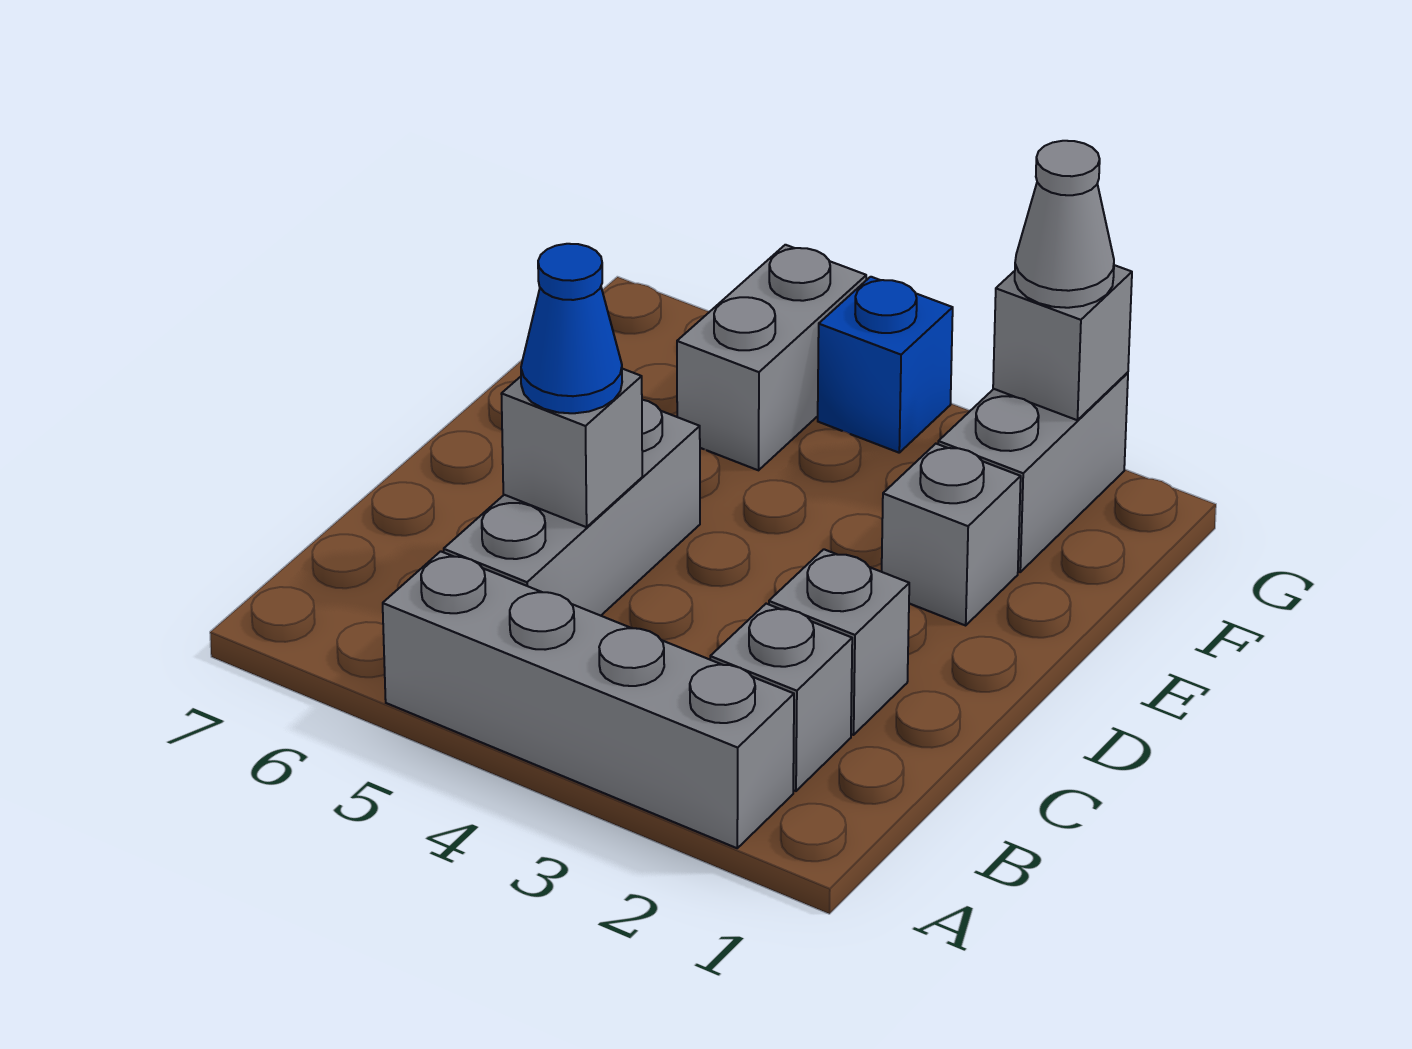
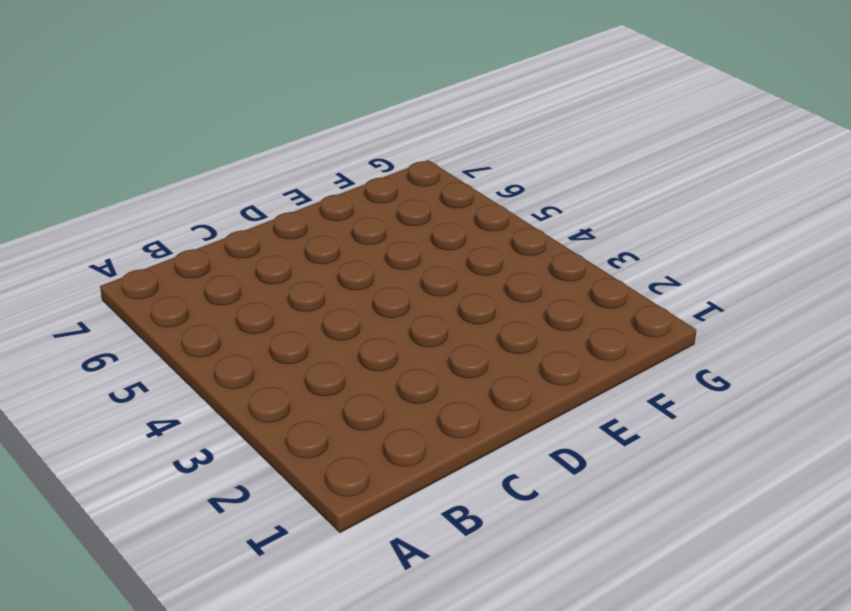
none -> grey 1x4 brick [383,551,794,848]
none -> grey 1x1 brick [710,604,852,791]
none -> grey 1x3 brick [444,400,700,616]

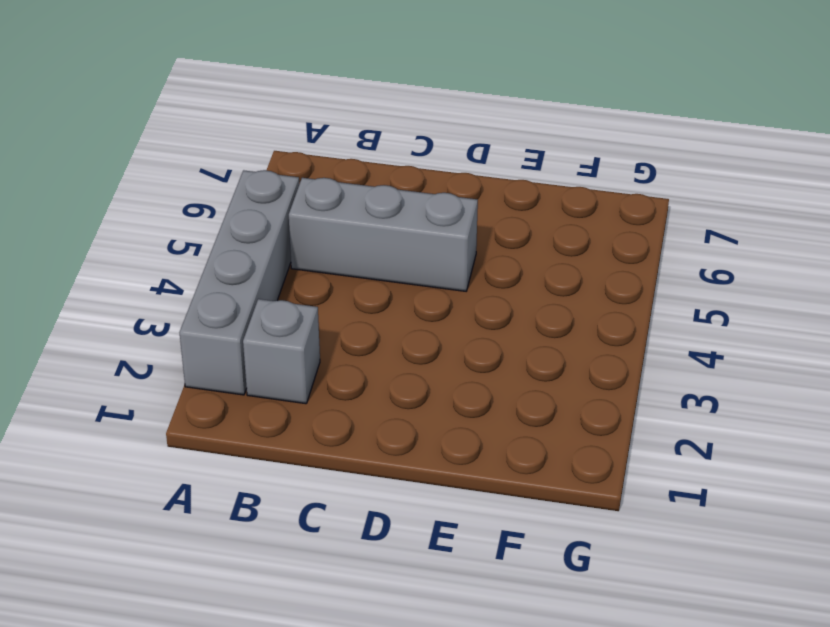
none -> grey 1x1 brick [769,549,909,735]
none -> grey 1x1 brick [882,444,1021,625]
none -> grey 1x2 brick [938,373,1128,572]

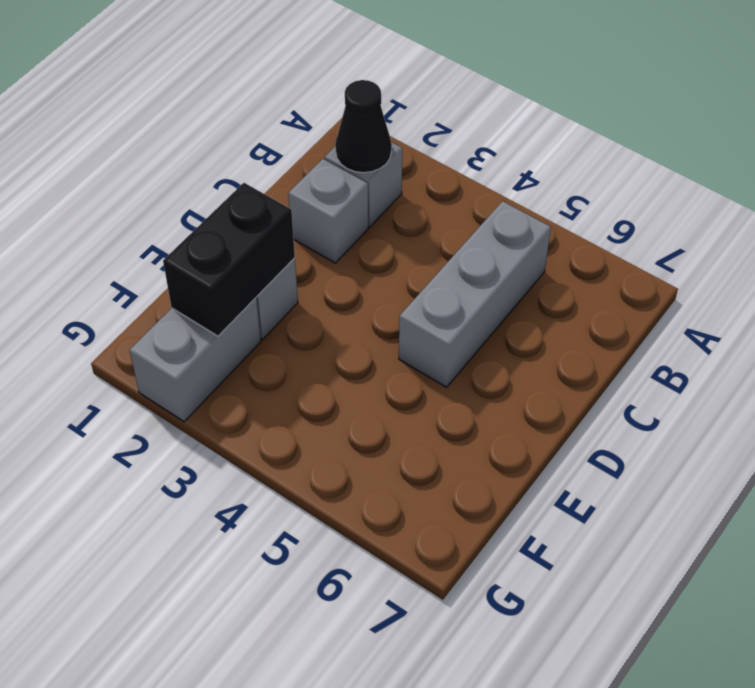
black 1x1 cone [335,80,392,173] -> none
black 1x2 brick [163,183,295,336] -> none
none -> grey 1x4 brick [383,551,794,848]
none -> grey 1x2 brick [677,245,866,470]
none -> blue 1x1 brick [818,277,953,453]

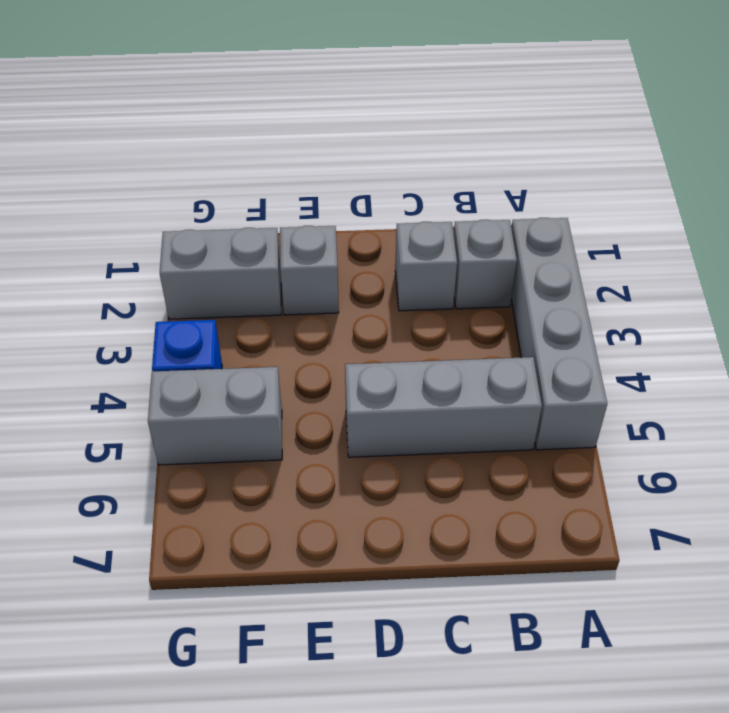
none -> grey 1x1 brick [501,369,642,527]
none -> grey 1x1 brick [993,265,1132,420]
none -> blue 1x1 cone [521,244,622,413]

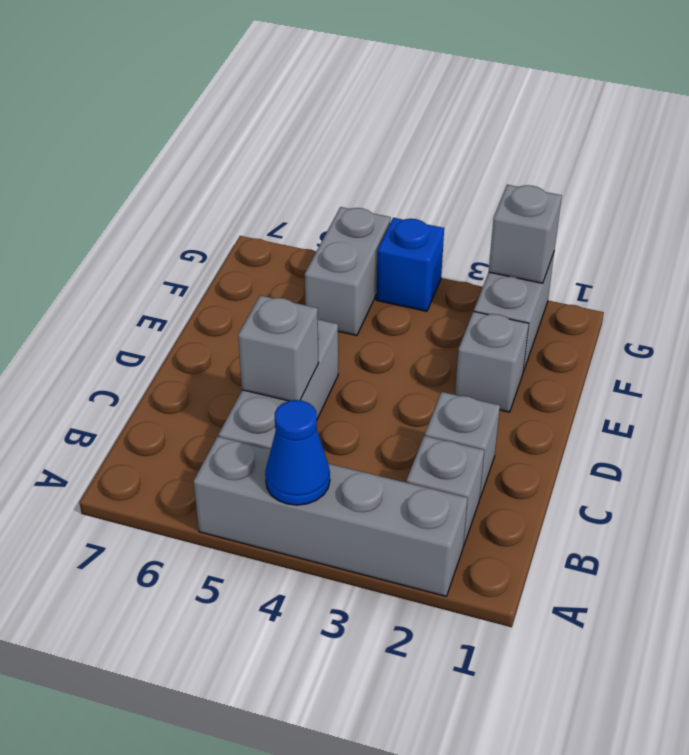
blue 1x1 cone [265,400,330,505] -> blue 1x1 cone moved to [521,244,622,413]
none -> grey 1x1 cone [1015,141,1114,308]

